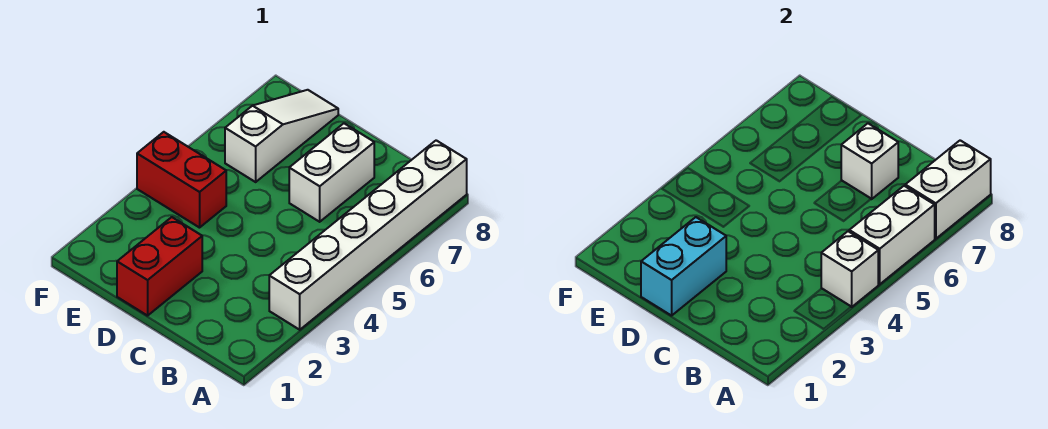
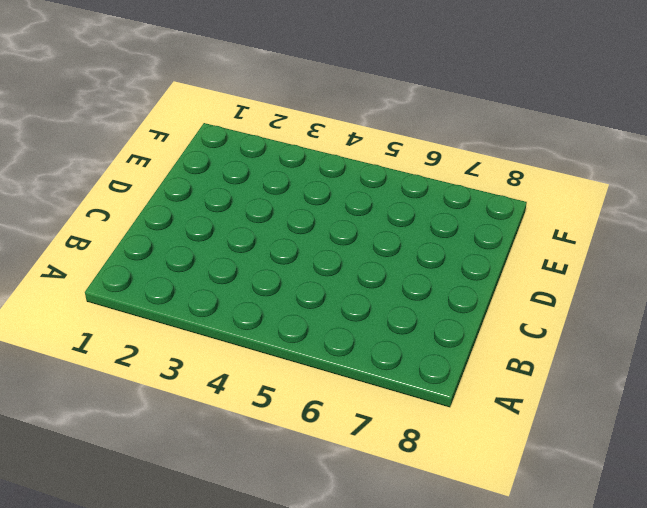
none -> white 1x6 brick [269,140,467,330]
none -> white 1x2 brick [289,123,374,222]

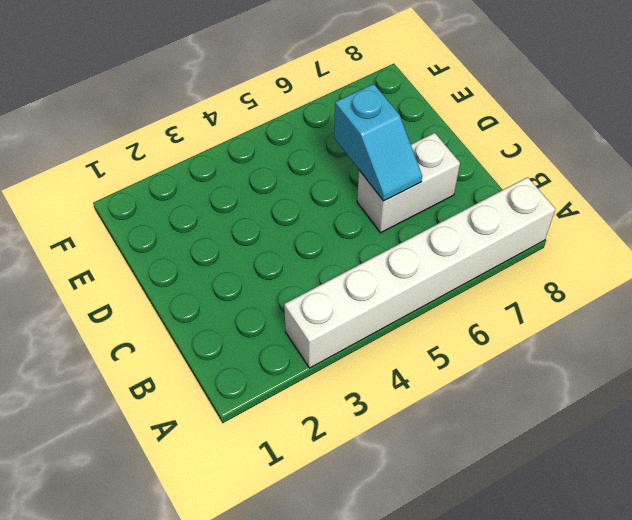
cyan 1x2 slope [334,84,422,201] -> none
none -> red 1x2 brick [117,217,202,316]
none -> red 1x2 brick [137,132,226,228]

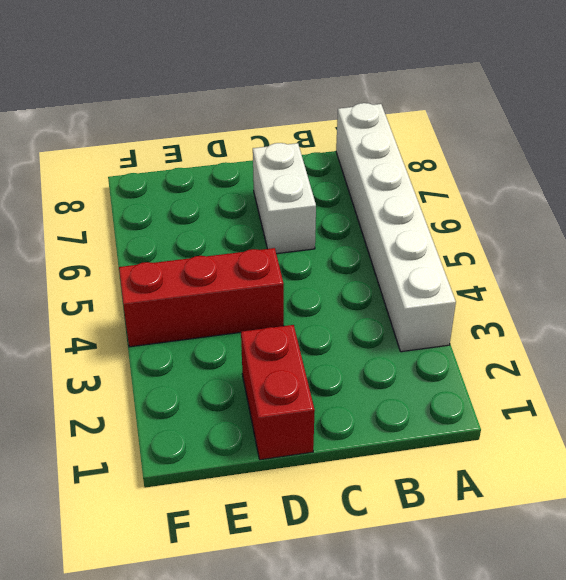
red 1x3 brick [119,248,284,347] -> red 1x2 brick [137,132,226,228]
none -> white 1x3 slope [225,90,338,182]
none -> white 1x1 brick [821,231,878,307]

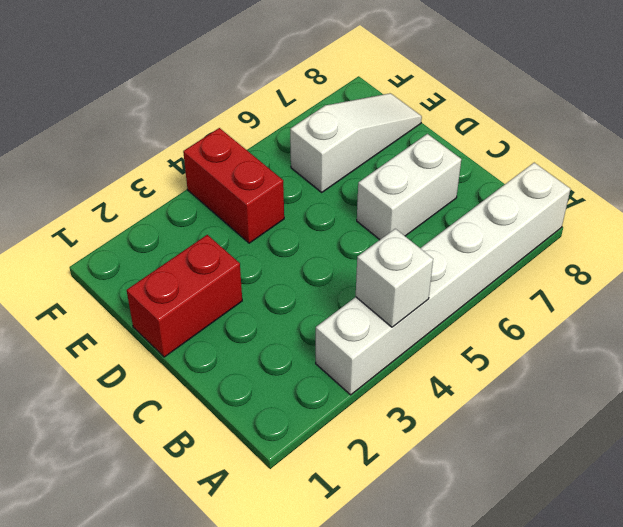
none -> white 1x2 brick [849,186,935,284]
none -> white 1x2 brick [905,140,991,239]

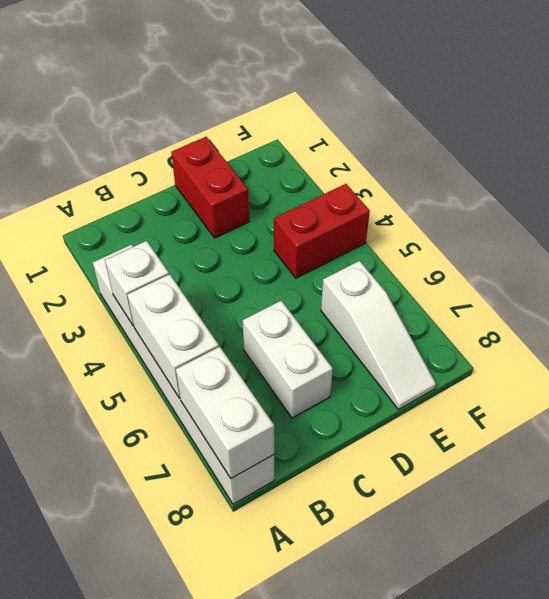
none -> white 1x1 brick [841,123,898,199]
none -> cyan 1x2 brick [641,217,726,316]

